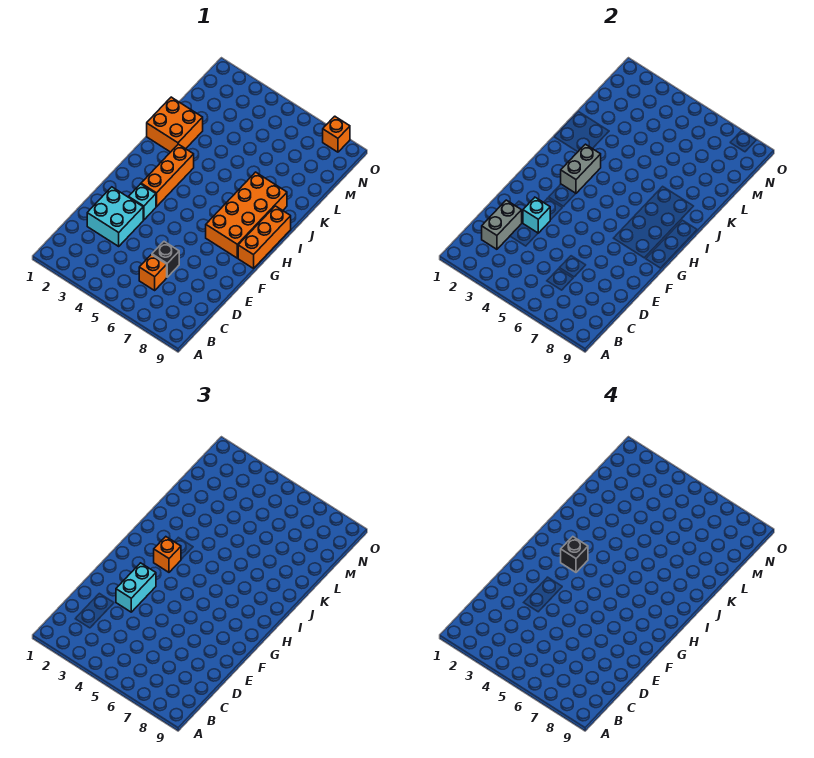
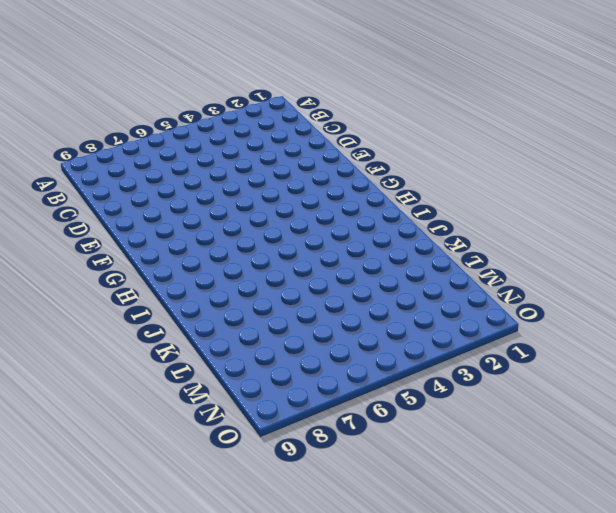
none -> orange 1x1 brick [139,255,167,290]
none -> cyan 2x2 brick [87,187,143,246]
none -> black 1x1 brick [152,242,179,277]

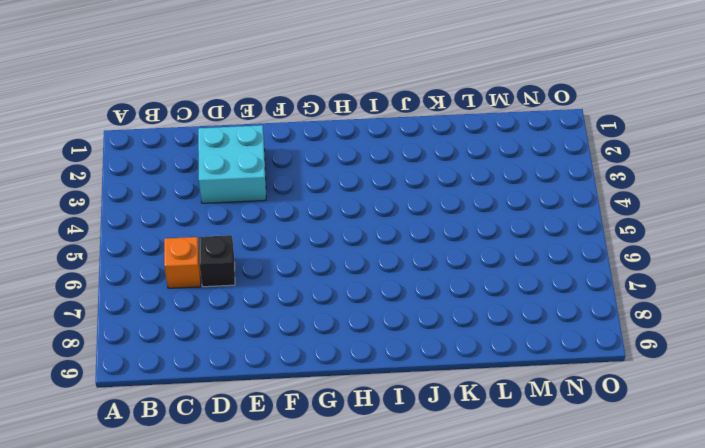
none -> cyan 1x1 brick [129,184,156,220]
none -> orange 1x3 brick [141,144,194,207]
none -> orange 2x4 brick [206,172,287,258]

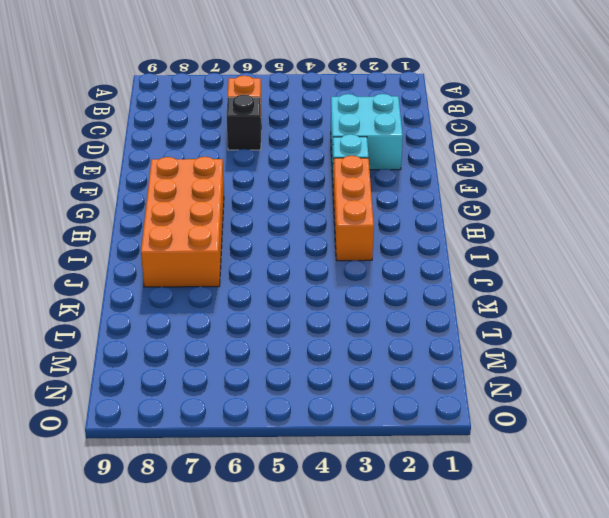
none -> orange 1x3 brick [238,206,291,268]
none -> orange 2x2 brick [147,97,203,152]
none -> orange 1x1 brick [323,116,350,152]

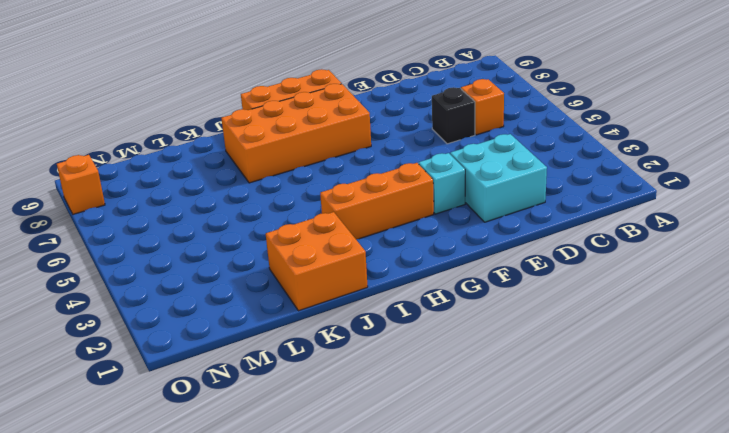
none -> grey 1x2 brick [482,200,522,249]
none -> cyan 1x1 brick [523,197,550,233]
none -> grey 1x2 brick [561,144,601,193]

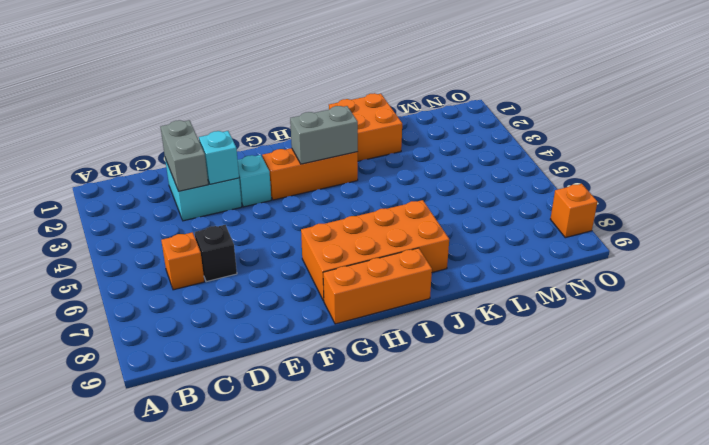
grey 1x2 brick [160,120,208,191] -> grey 1x2 brick turned to [482,200,522,249]
none -> cyan 1x2 brick [116,563,156,612]
none -> orange 1x1 brick [154,537,181,572]
none -> black 1x1 brick [561,537,588,572]

